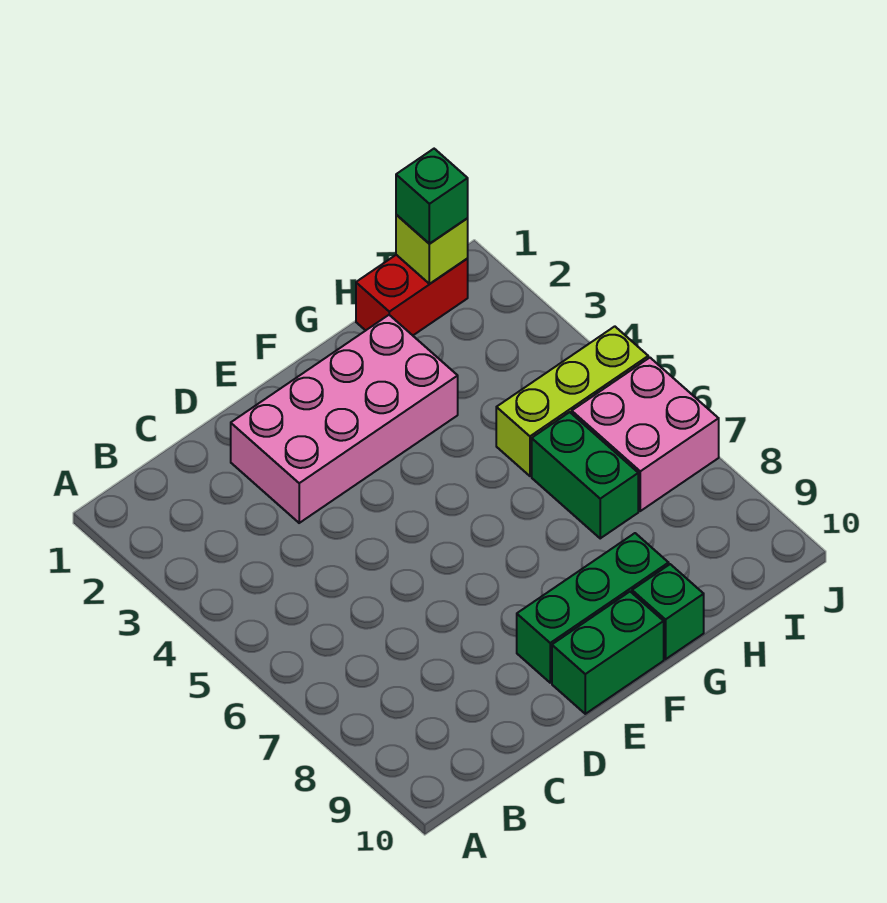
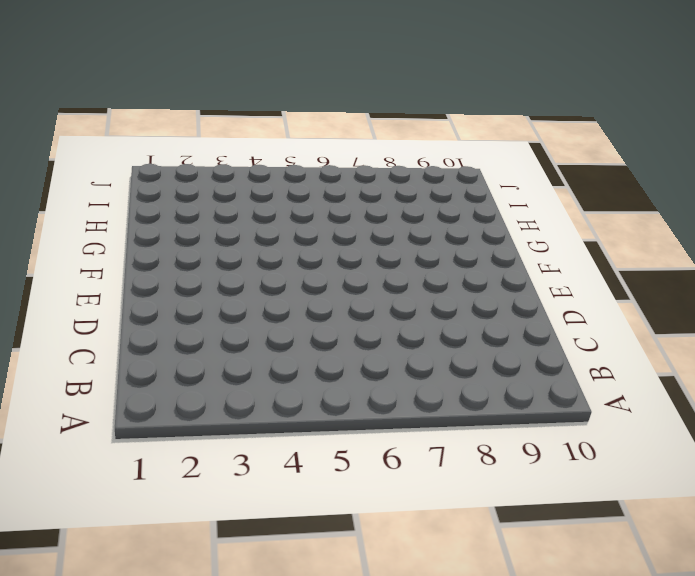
none -> pink 2x4 brick [231,315,458,523]
none -> green 1x3 brick [517,533,669,683]

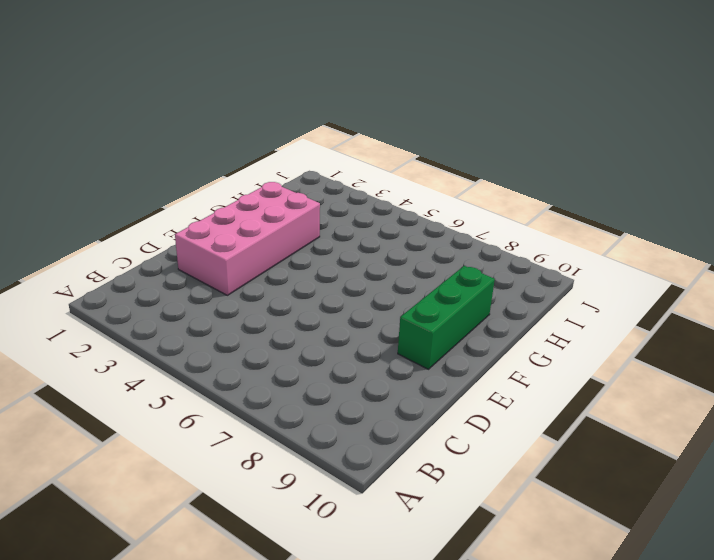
none -> green 1x2 brick [552,592,664,714]
none -> green 1x1 brick [632,564,704,659]

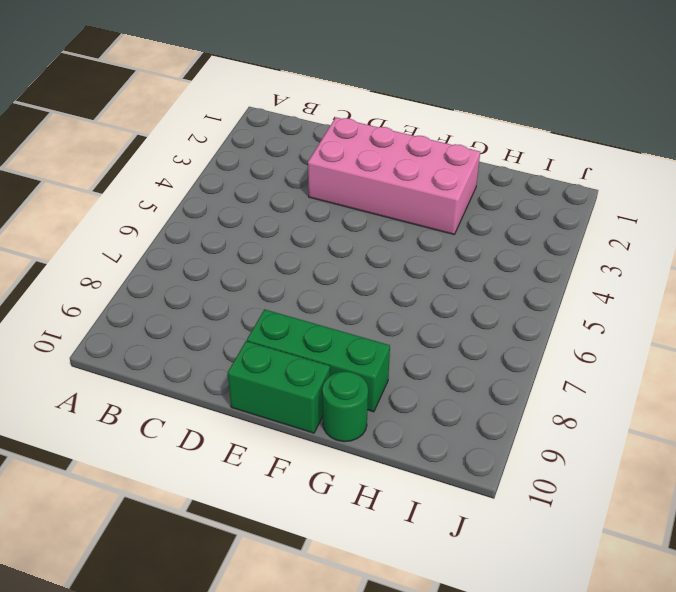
green 1x1 round brick [322,371,368,442] -> green 1x1 brick [632,564,704,659]
none -> red 1x2 brick [356,255,468,335]
none -> lime 1x3 brick [496,326,648,476]

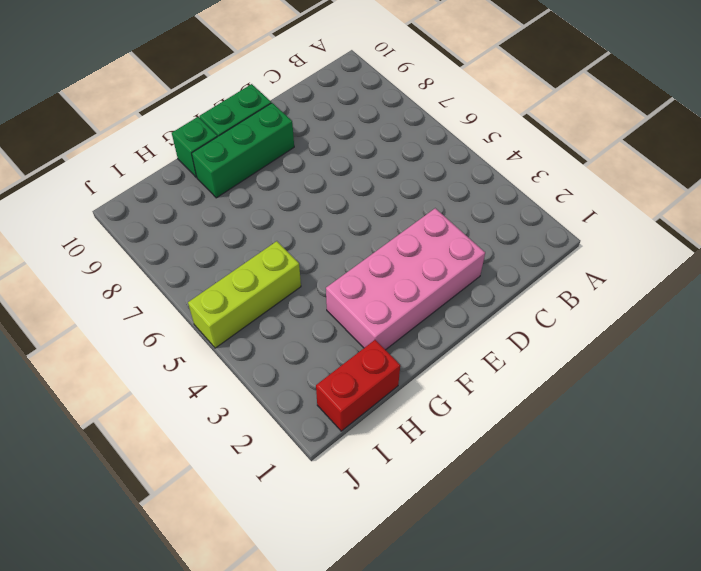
none -> green 1x2 brick [532,412,638,538]
none -> pink 2x2 brick [572,358,719,511]

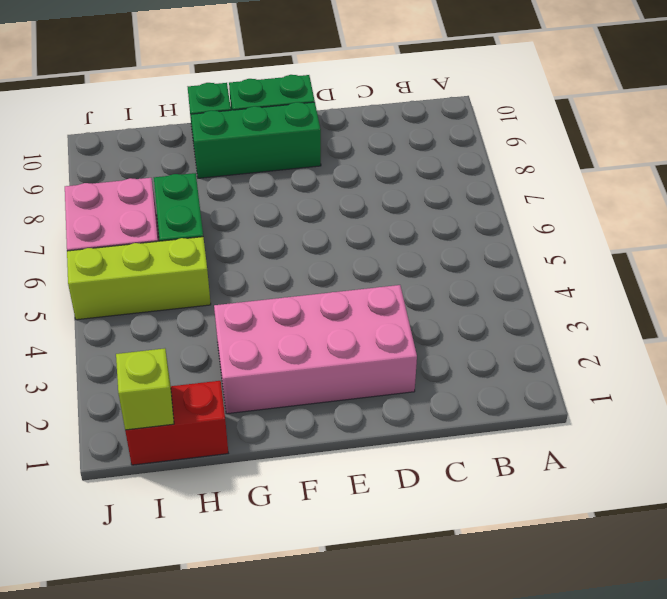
none -> green 1x1 brick [396,149,468,244]

